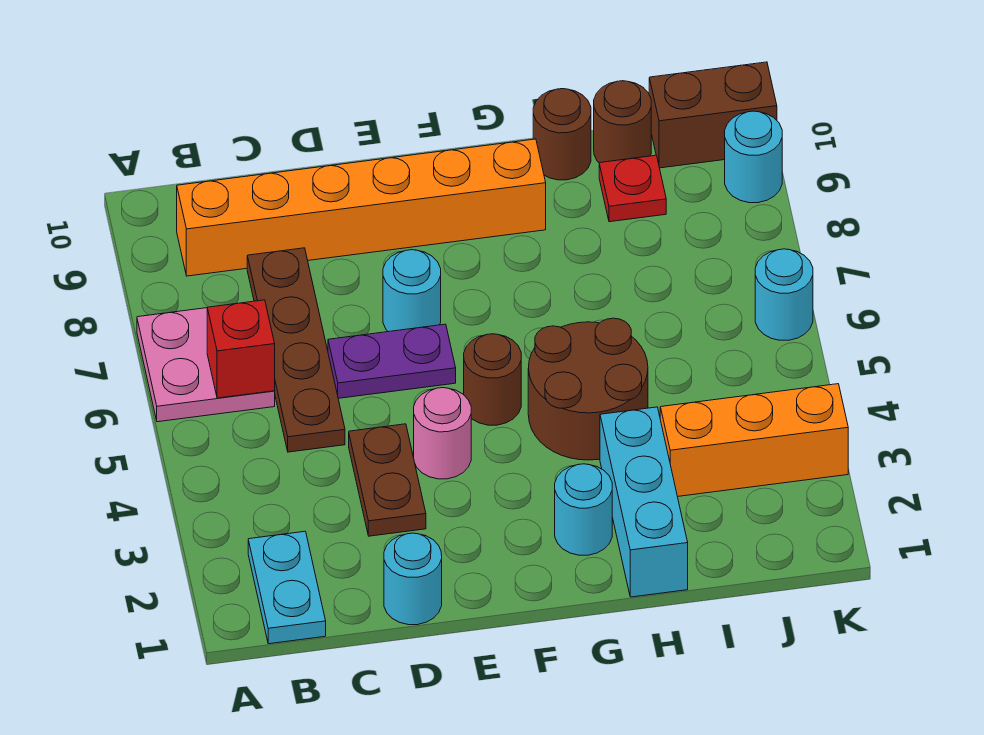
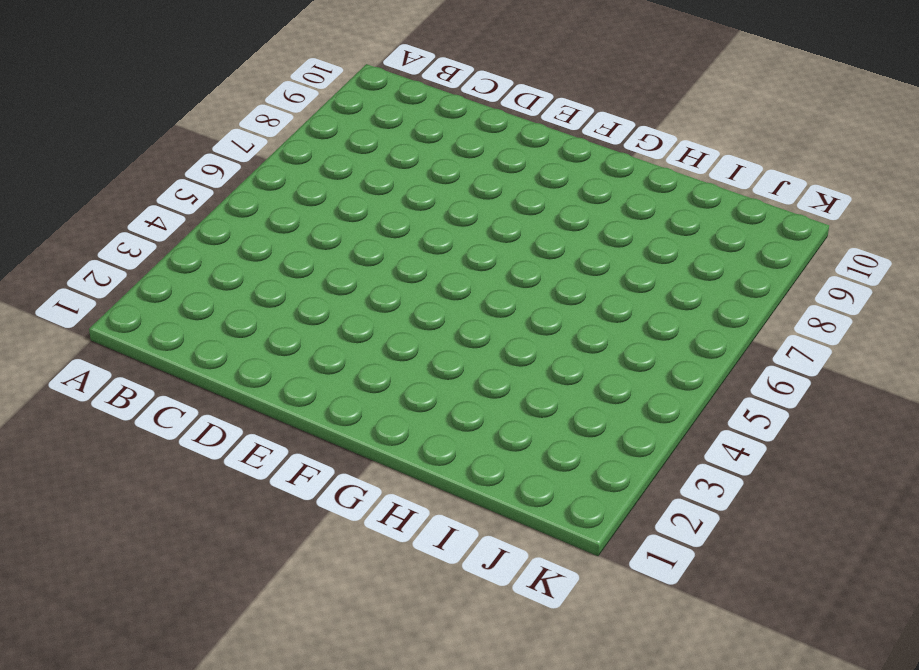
none -> pink 2x2 plate [137,308,275,422]
none -> cyan 1x2 plate [248,531,326,644]
none -> orange 1x6 brick [177,139,546,276]

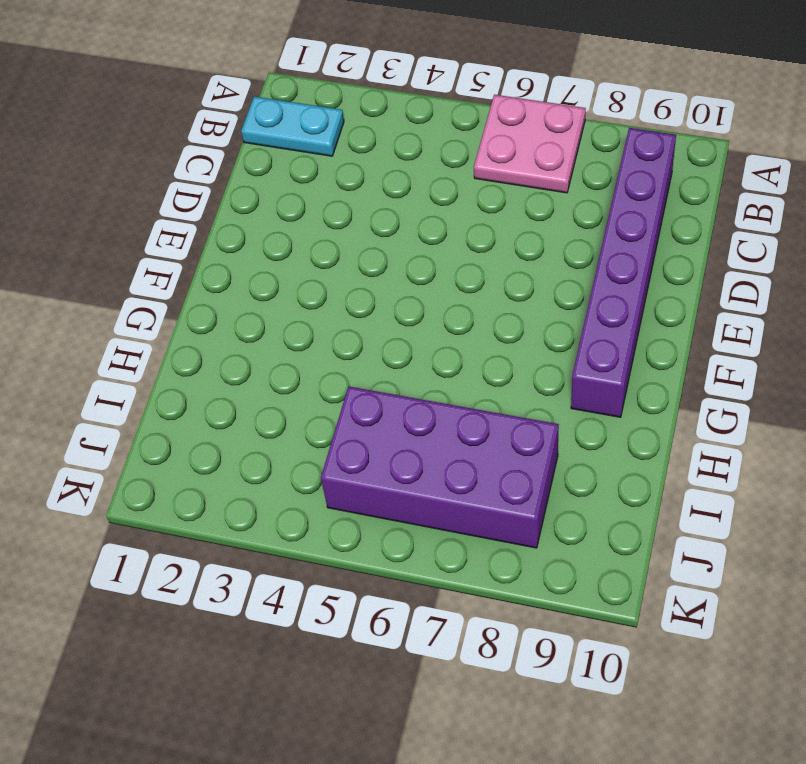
purple 1x6 brick [571,128,676,417] -> orange 1x6 brick [177,139,546,276]
purple 2x4 brick [321,386,559,548] -> none
none -> brown 1x4 plate [247,248,345,452]
none -> cyan 1x1 round brick [384,533,442,625]
none -> brown 1x2 plate [349,424,426,536]

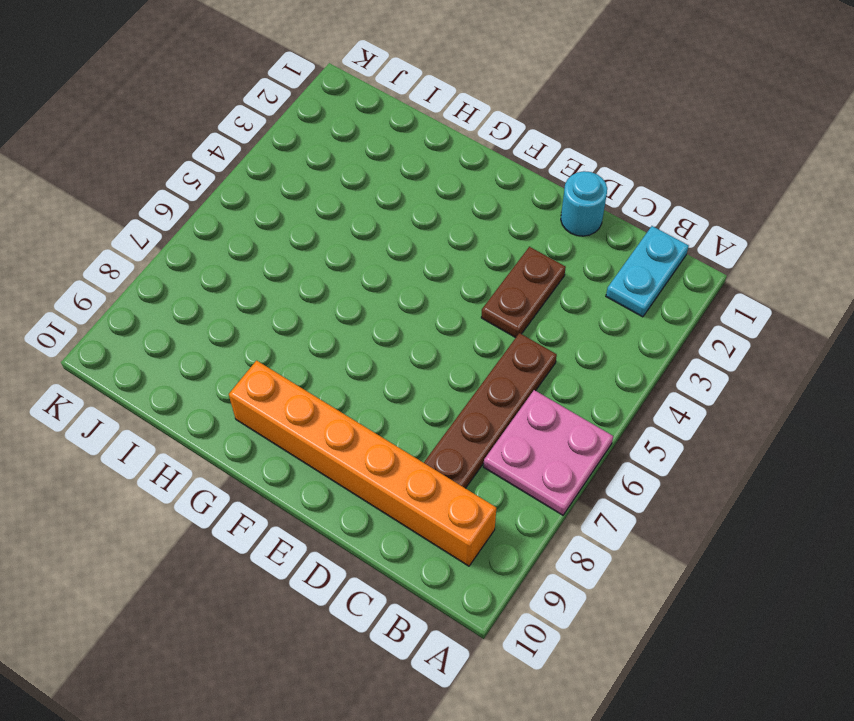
none -> purple 1x2 plate [328,324,456,398]
none -> pink 1x1 round brick [414,388,471,479]
none -> cyan 1x1 round brick [383,250,441,332]

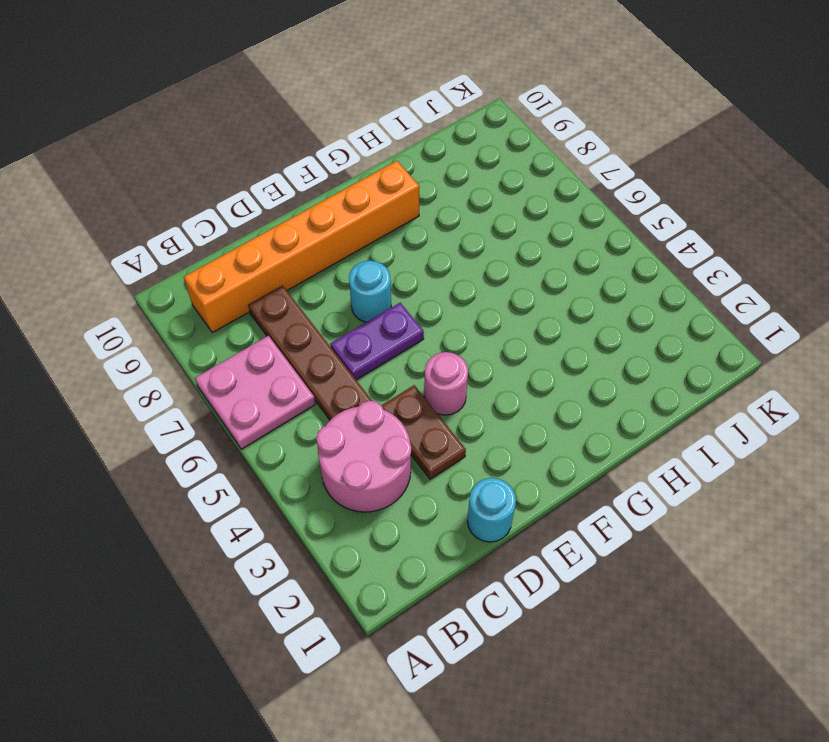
pink 2x2 round brick [316,401,411,512] -> none
none -> cyan 1x2 plate [248,531,326,644]
none -> brown 1x1 round brick [464,334,521,425]
none -> cyan 1x1 round brick [555,464,612,555]

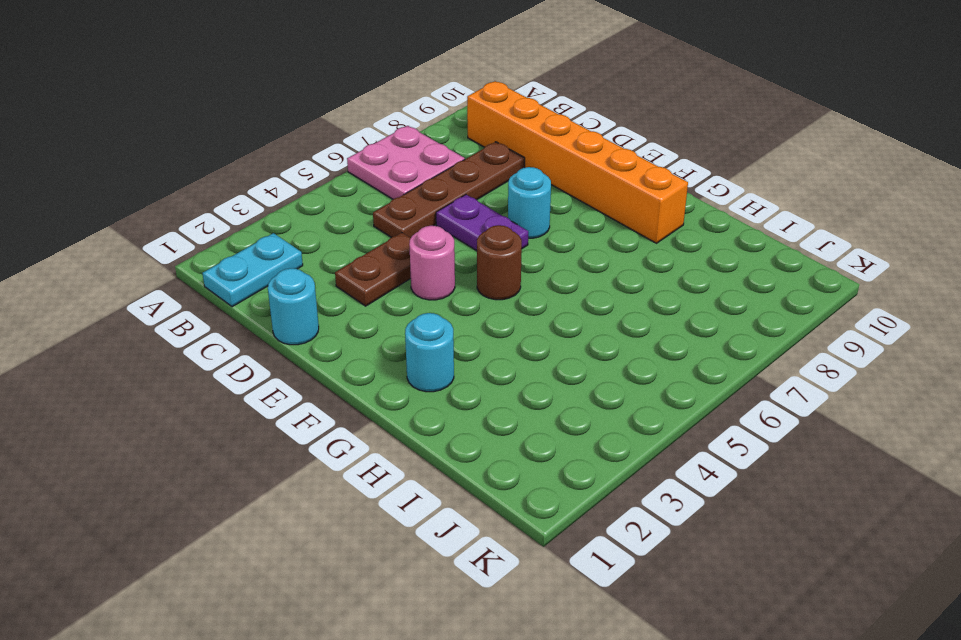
none -> brown 2x2 round brick [528,318,648,460]
none -> cyan 1x3 brick [600,407,688,597]
none -> brown 1x1 round brick [533,89,591,180]

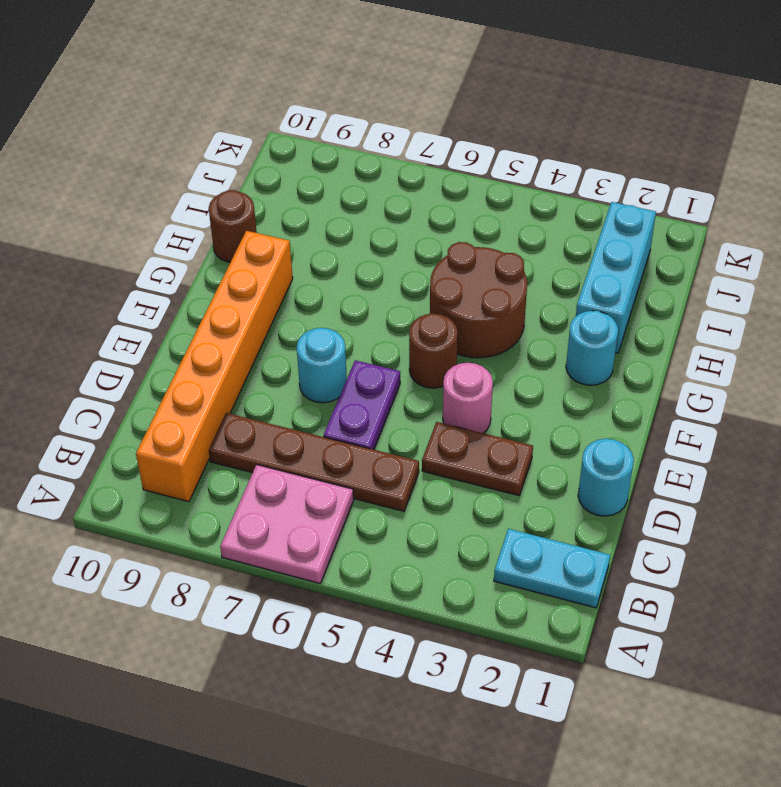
cyan 1x3 brick [576,202,656,353] -> cyan 1x3 brick turned to [600,407,688,597]
none -> orange 1x3 brick [660,384,848,497]
none -> red 1x1 plate [599,155,666,222]
none -> brown 1x1 round brick [594,81,651,163]

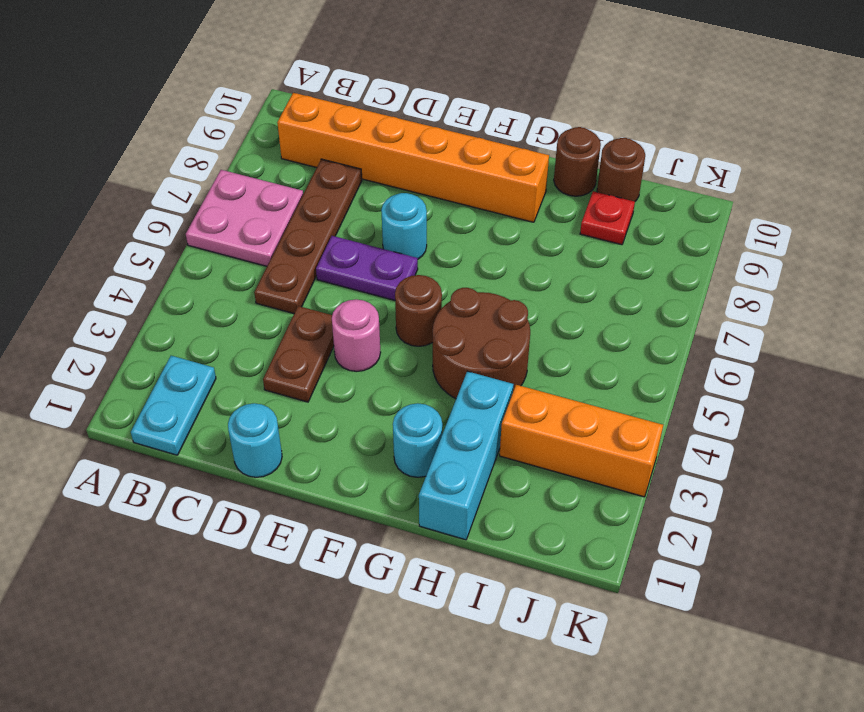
none -> brown 1x2 brick [649,62,777,168]
none -> cyan 1x1 round brick [755,249,813,340]
none -> cyan 1x1 round brick [725,111,782,203]

